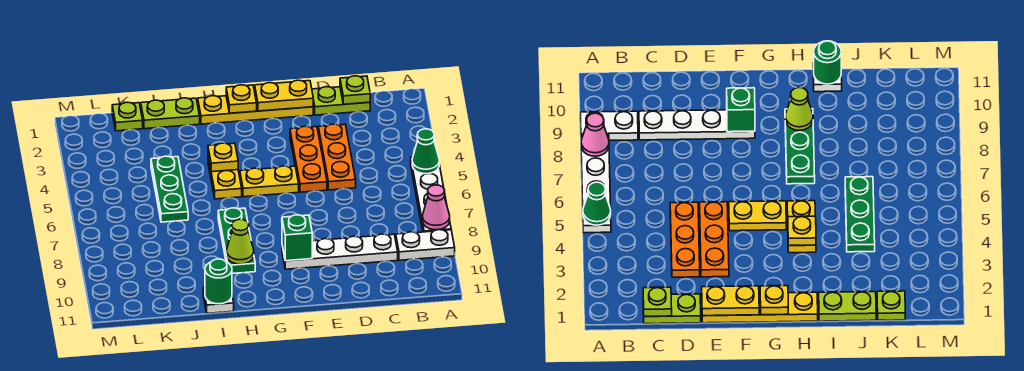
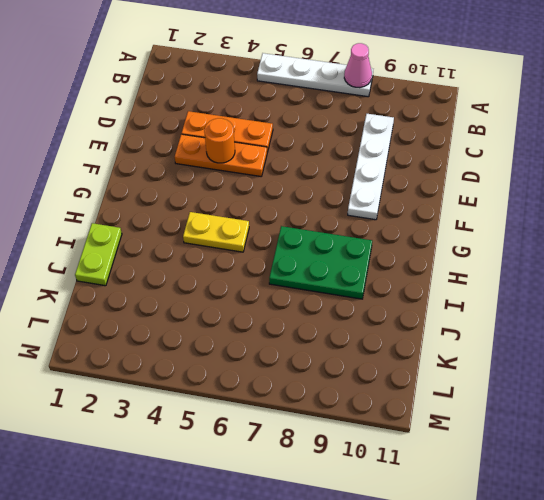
orange 1x1 round brick [204,118,235,163] -> none
green 2x3 plate [269,226,372,299] -> green 1x3 plate [218,208,255,274]
none -> white 1x2 plate [396,230,455,260]
none -> lime 1x2 plate [312,87,370,115]
none -> yellow 1x4 plate [198,96,313,124]

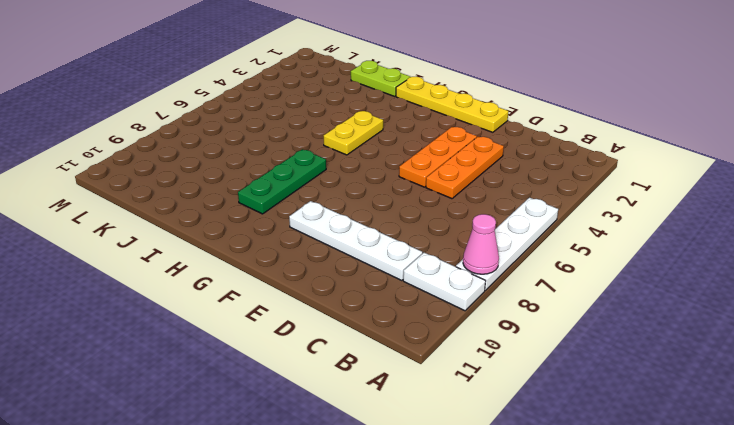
none -> lime 1x2 plate [312,87,370,115]
none -> yellow 1x2 plate [240,166,299,197]
none -> white 1x1 plate [203,287,234,313]

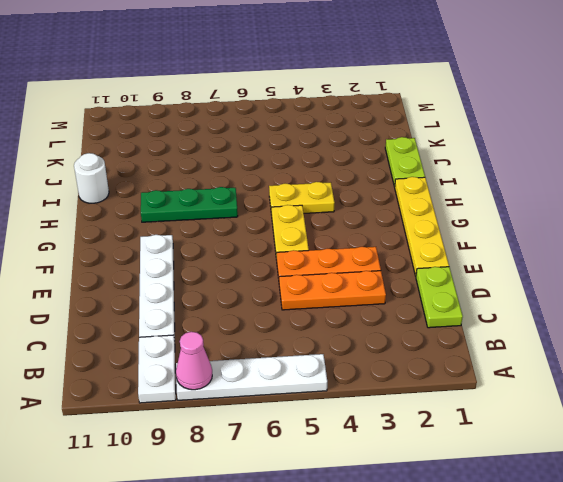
white 1x1 round brick [74,153,109,203] -> white 1x1 plate [203,287,234,313]
none -> green 1x3 plate [151,156,188,222]
none -> lime 1x1 plate [112,102,143,131]
none -> green 1x1 cone [412,129,439,174]

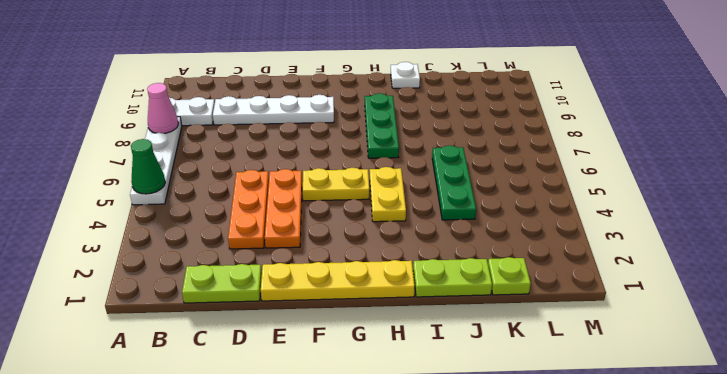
none -> lime 1x1 plate [340,76,370,104]
none -> yellow 1x2 plate [255,80,313,111]
none -> green 1x1 brick [282,215,312,261]

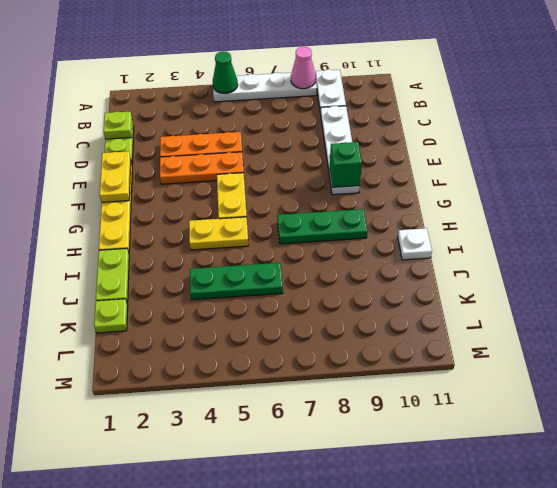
none -> yellow 1x1 plate [226,85,257,113]
none -> yellow 1x1 plate [208,143,238,172]
none -> lime 1x1 cone [227,219,254,264]

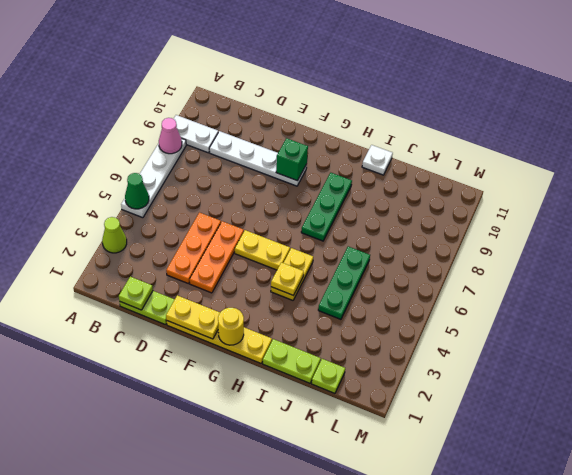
lime 1x1 cone [102,217,127,253] -> lime 1x1 cone moved to [227,219,254,264]
yellow 1x1 round brick [218,308,244,345] -> yellow 1x1 plate [226,85,257,113]
none -> green 1x1 round brick [205,259,232,304]

